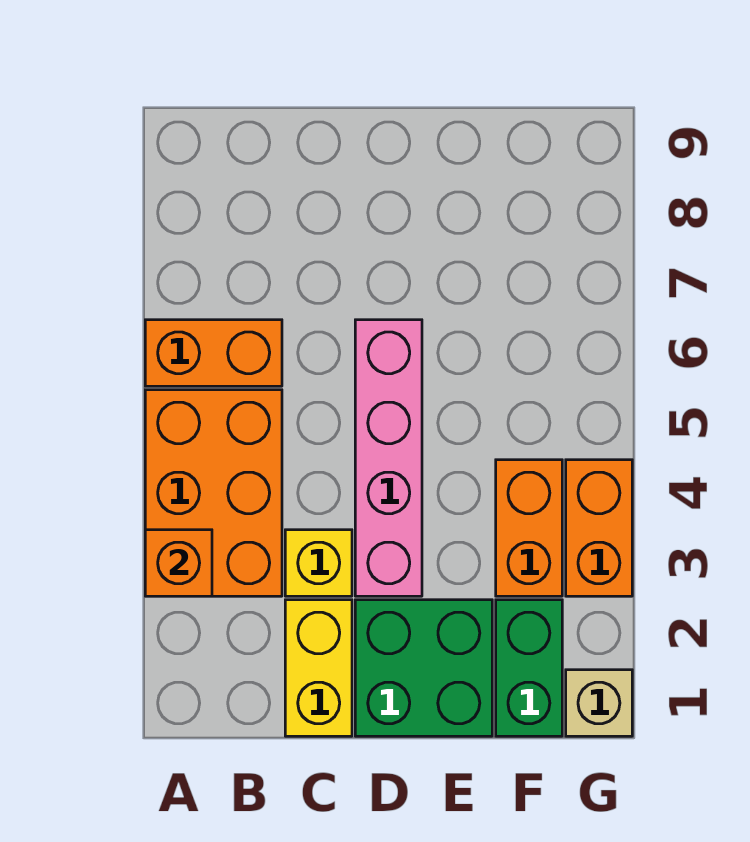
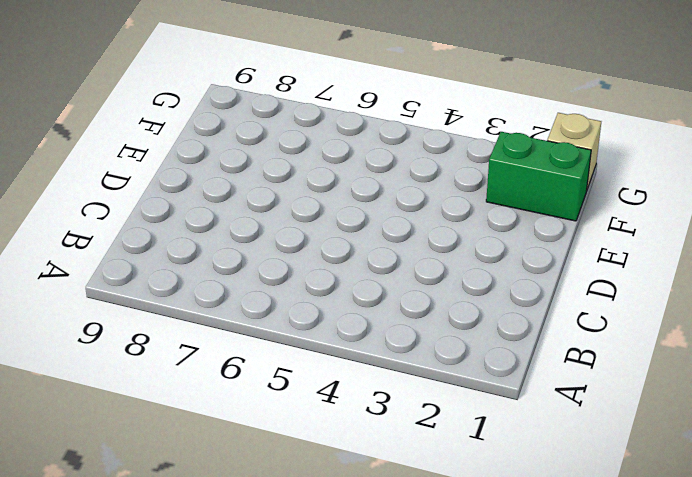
none -> orange 2x3 brick [145,390,282,596]
none -> orange 1x2 brick [145,320,282,386]

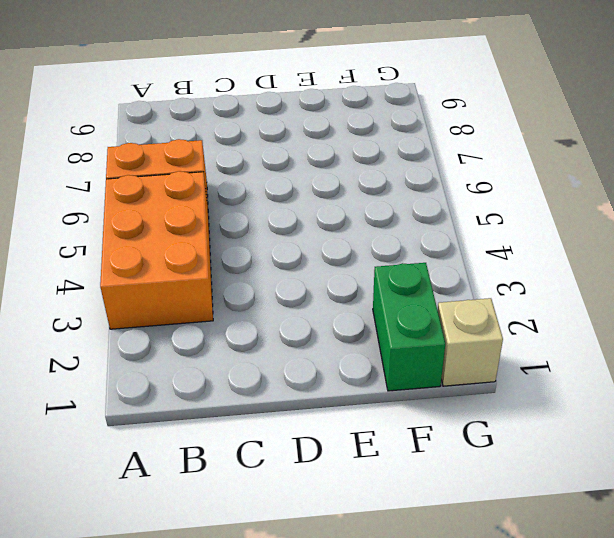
none -> yellow 1x2 brick [285,600,352,736]
none -> yellow 1x1 brick [285,530,352,596]

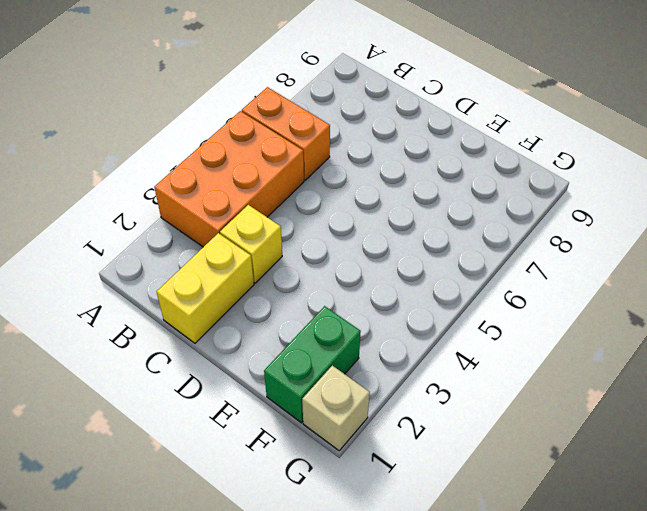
none -> green 2x2 brick [355,600,492,736]
none -> pink 1x4 brick [355,320,422,596]

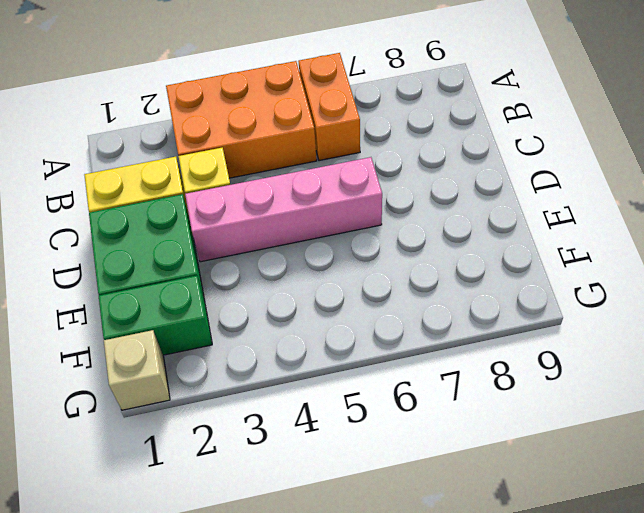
none -> orange 1x2 brick [496,460,562,596]
none -> orange 1x2 brick [566,460,632,596]

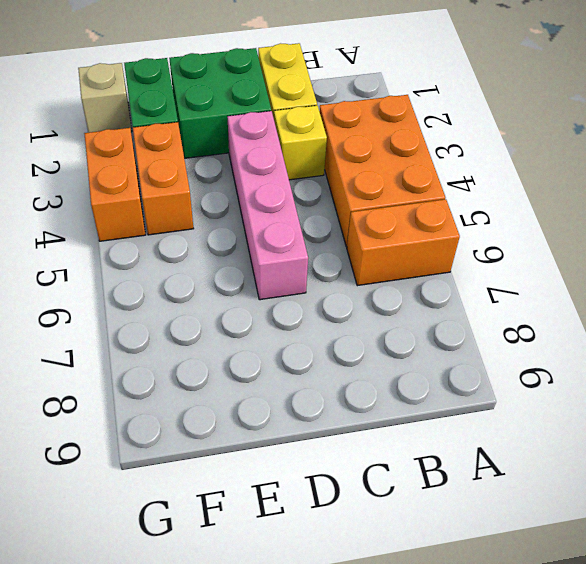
none -> orange 1x1 brick [145,530,212,596]

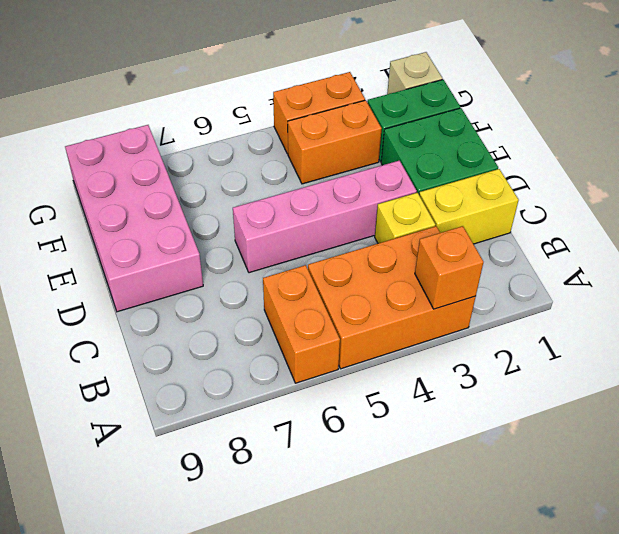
pink 2x4 brick [65,125,203,312] -> none

